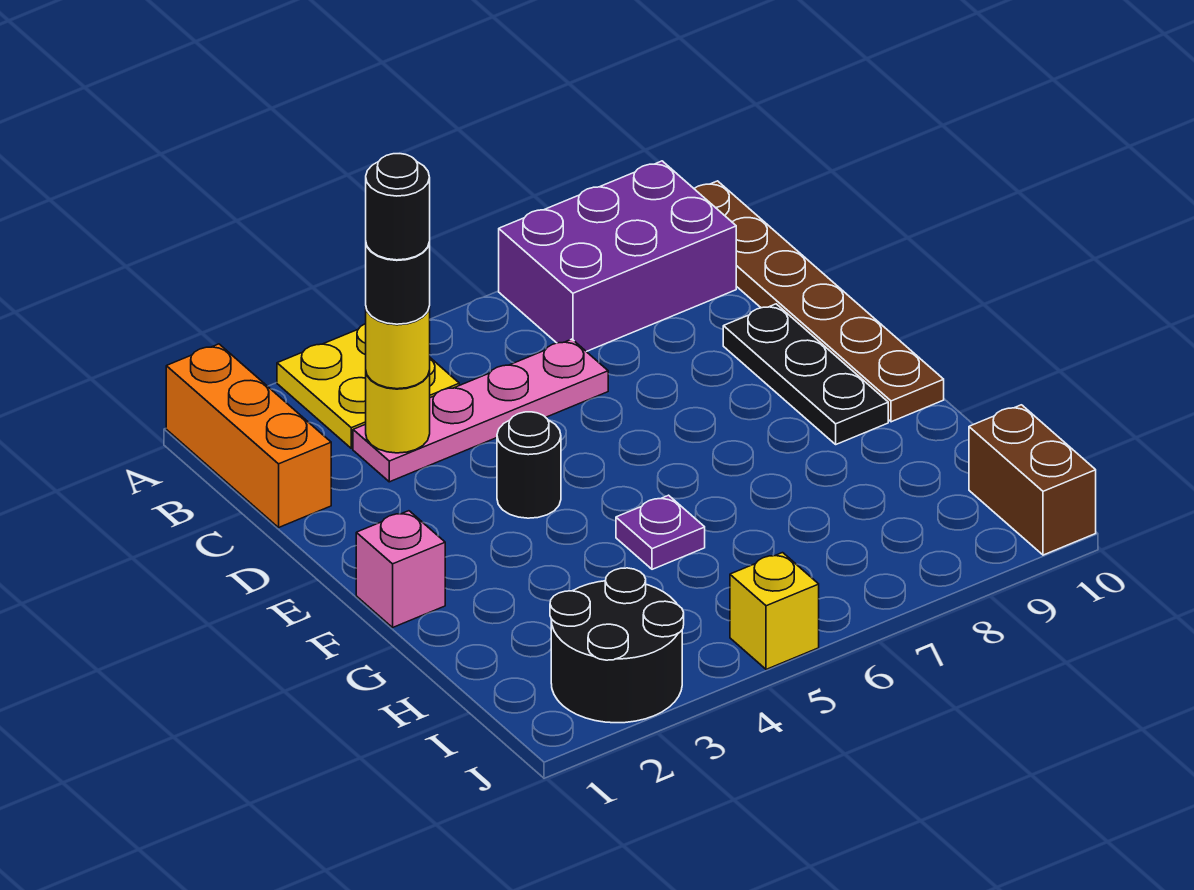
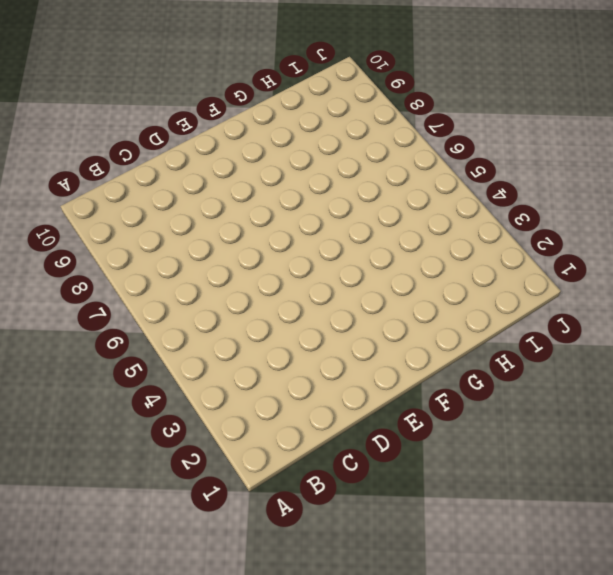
none -> orange 1x3 brick [166,344,331,527]
none -> yellow 2x2 plate [277,324,459,448]
none -> purple 2x3 brick [499,161,736,352]

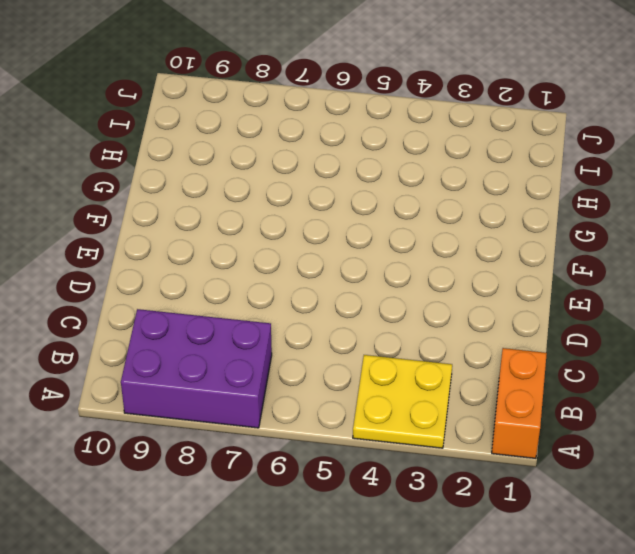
orange 1x2 brick [492,348,547,458] -> orange 1x3 brick [166,344,331,527]
none -> brown 1x6 plate [694,181,944,422]
none -> pink 1x4 plate [353,339,608,482]
none -> black 1x3 plate [723,304,888,444]

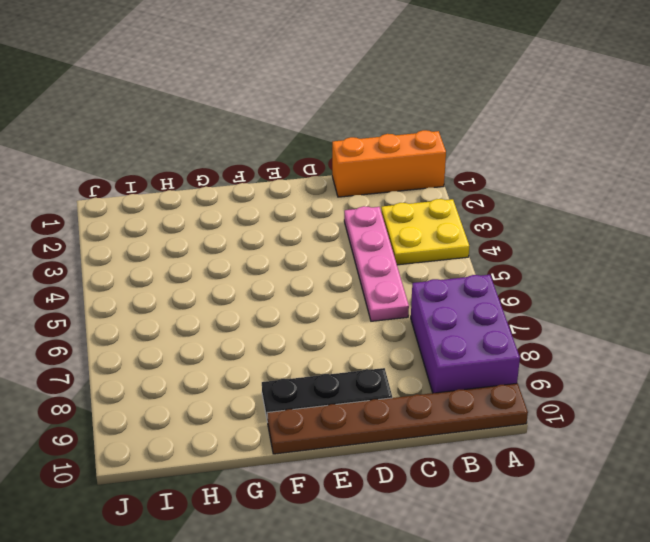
none -> black 1x1 round brick [497,412,561,518]
none -> pink 1x1 brick [356,511,445,627]
none -> purple 1x1 plate [616,495,705,569]

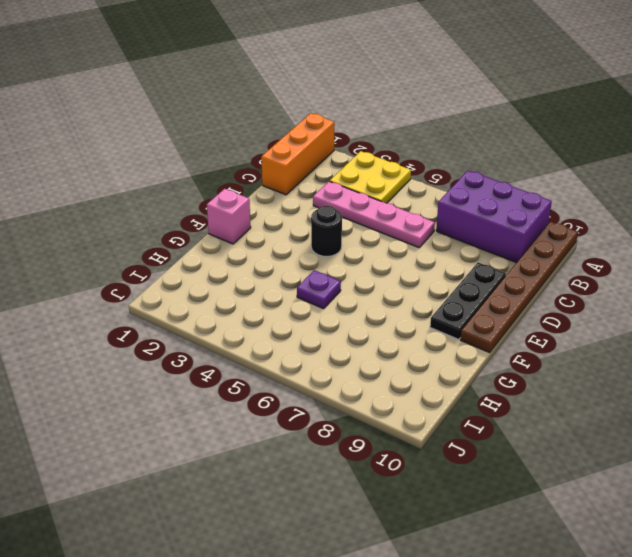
none -> black 2x2 round brick [550,568,684,723]
none -> brown 1x2 brick [969,405,1096,555]
none -> yellow 1x1 brick [730,553,819,669]

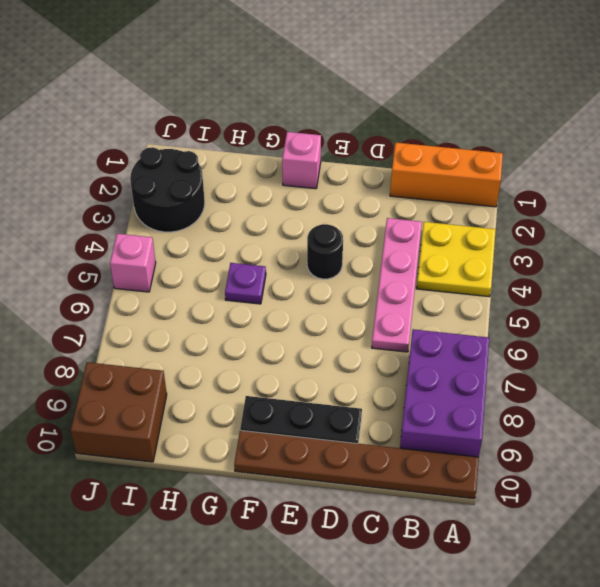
brown 2x2 brick [71,362,167,462] -> brown 1x2 brick [969,405,1096,555]
pink 1x1 brick [110,234,156,292] -> yellow 1x1 brick [730,553,819,669]
none -> yellow 1x1 round brick [366,371,430,453]
none -> yellow 1x1 round brick [366,307,430,389]
none -> black 1x1 round brick [366,242,430,324]

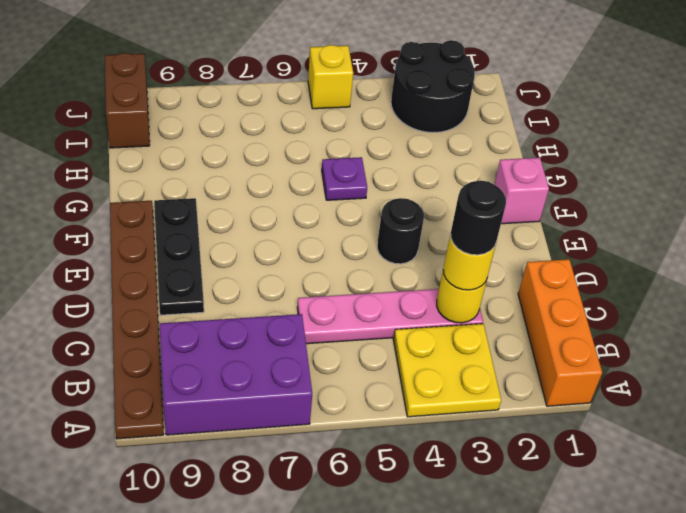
none -> black 1x1 round brick [366,154,430,260]

